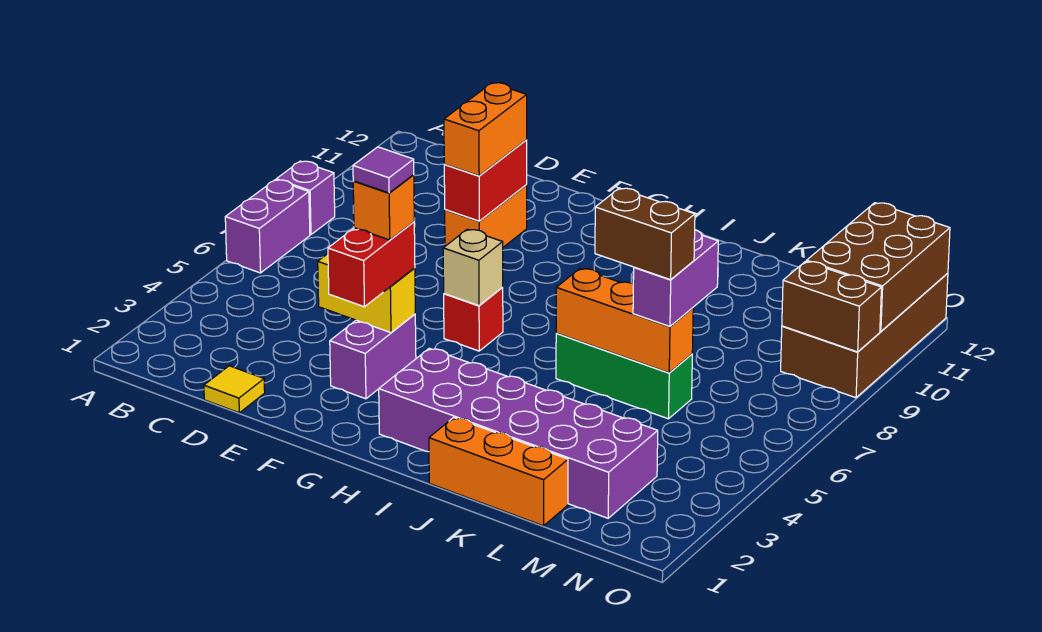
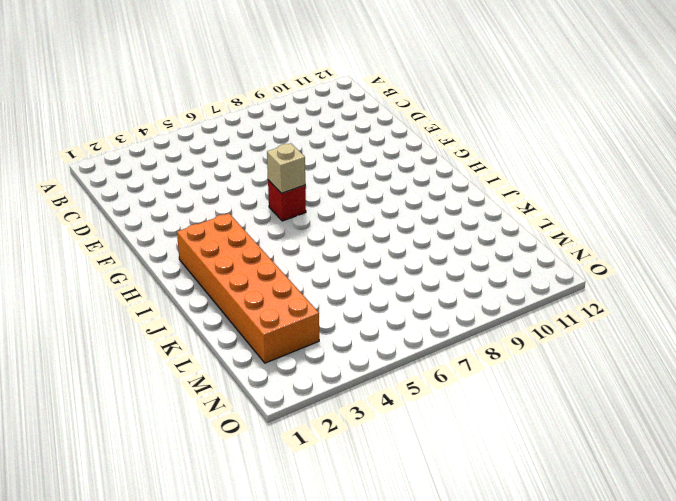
orange 2x6 brick [177,213,319,363] -> purple 2x6 brick [379,348,658,518]
none -> purple 1x2 brick [225,180,310,273]
none -> purple 1x1 brick [276,161,335,235]
none -> yellow 1x1 tile [204,366,265,413]

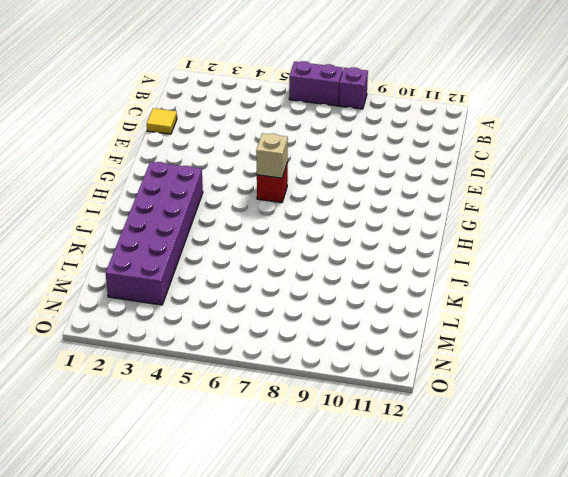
none -> orange 1x2 brick [445,185,527,247]
none -> purple 1x2 brick [330,314,416,399]
none -> orange 1x3 brick [429,418,568,526]

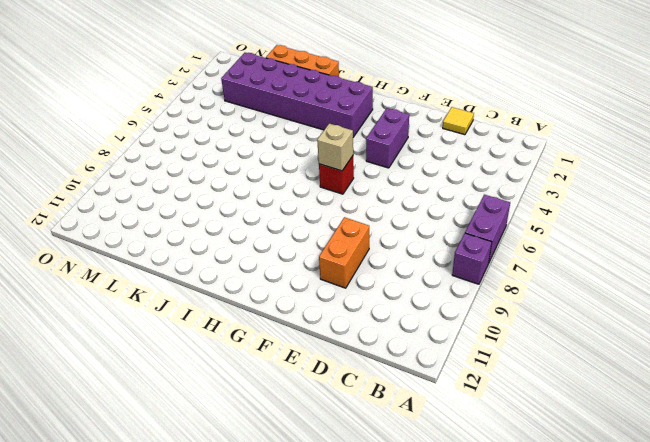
none -> green 1x3 brick [556,334,692,419]
none -> brown 2x4 brick [781,273,948,398]
none -> yellow 1x2 brick [318,254,415,333]

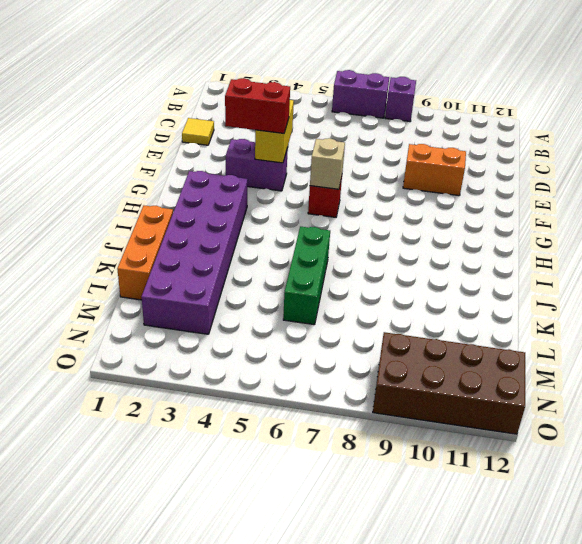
none -> red 1x2 brick [444,140,527,221]
none -> orange 1x3 brick [556,269,693,373]
none -> brown 1x2 brick [782,261,882,352]

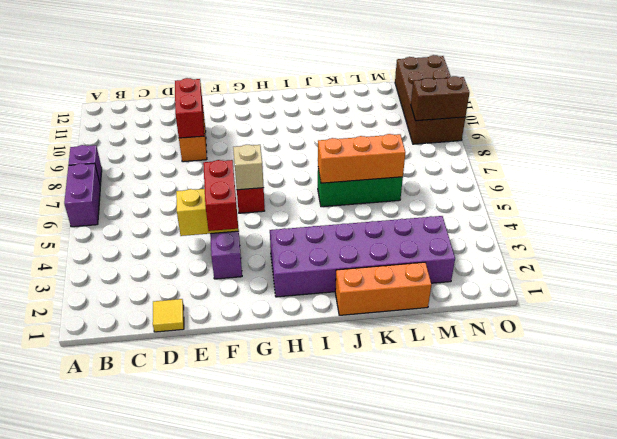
none -> brown 2x3 brick [807,203,950,332]
none -> orange 1x2 brick [444,83,527,176]
none -> purple 1x2 brick [633,230,718,326]

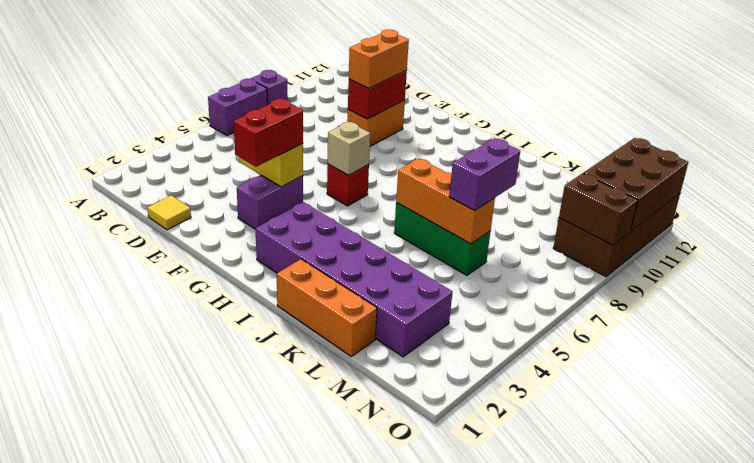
none -> orange 1x1 brick [353,175,414,240]
none -> brown 1x2 brick [595,188,695,280]
none -> purple 1x1 tile [353,147,414,193]

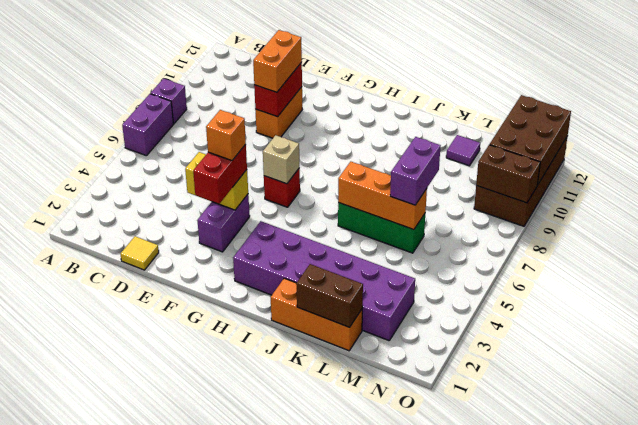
brown 1x2 brick [296,264,363,327] -> brown 1x2 brick moved to [595,188,695,280]
purple 1x1 tile [446,135,480,166] -> purple 1x1 tile moved to [353,147,414,193]

